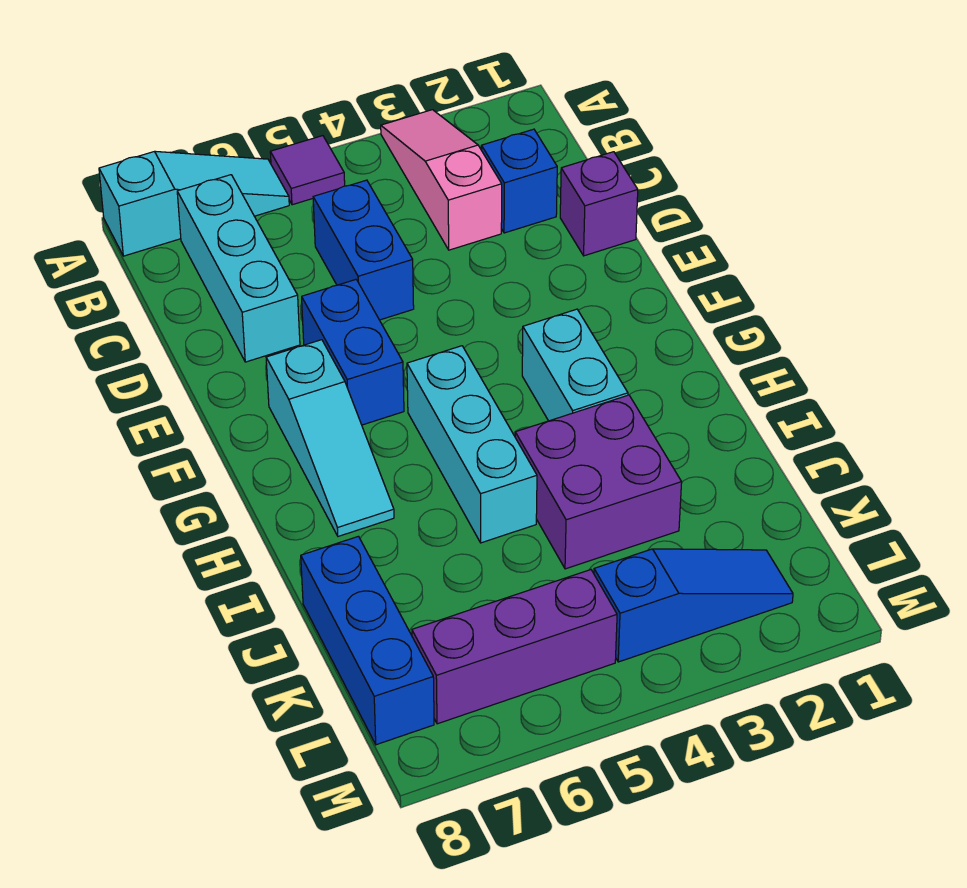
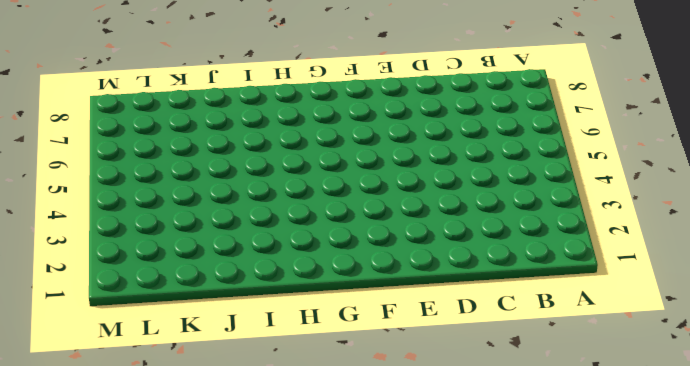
none -> pink 1x3 slope [381,110,502,250]
none -> purple 1x1 tile [270,136,345,205]
none -> cyan 1x3 slope [99,151,289,256]

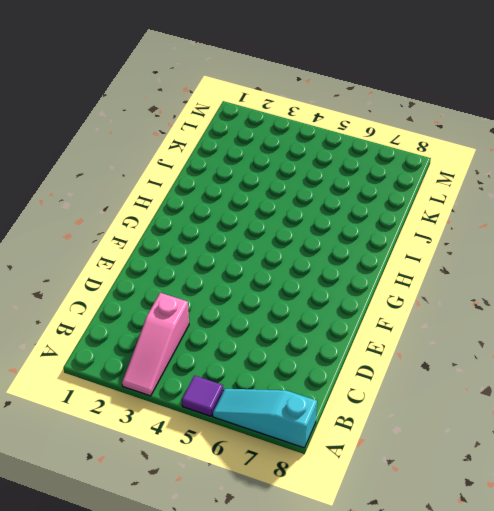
none -> cyan 1x3 brick [177,175,300,362]
none -> blue 1x1 brick [481,129,557,233]
none -> blue 1x2 brick [313,180,414,320]

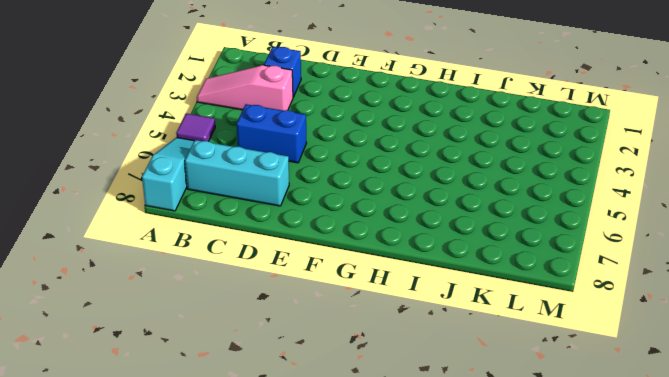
none -> purple 1x1 brick [560,152,638,256]
none -> blue 1x2 brick [302,280,404,425]
none -> cyan 1x3 slope [266,340,394,536]

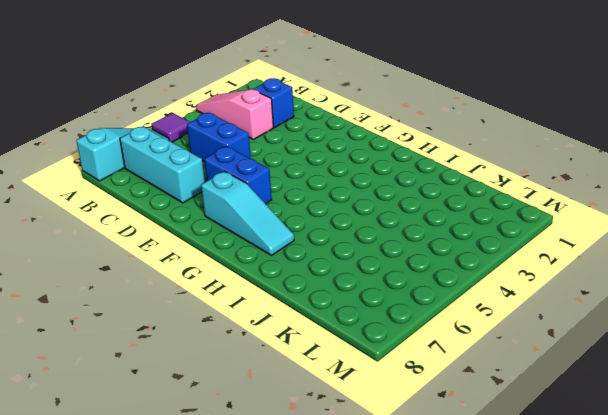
none -> purple 1x1 brick [560,152,638,256]
none -> cyan 1x2 brick [522,309,628,421]
none -> cyan 1x3 brick [407,346,537,543]

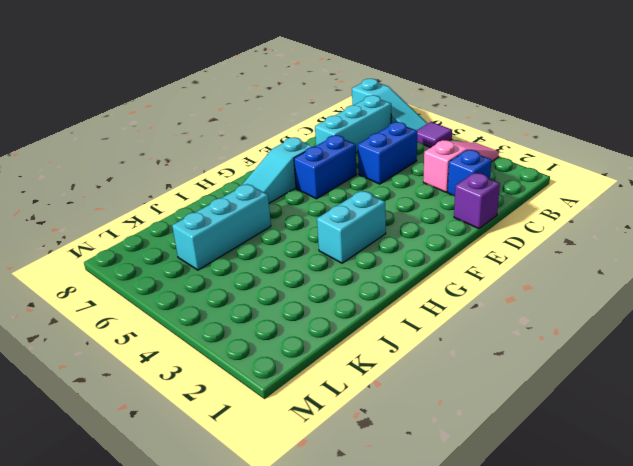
cyan 1x3 brick [172,184,271,270] -> cyan 1x3 brick moved to [407,346,537,543]
none -> purple 2x2 brick [515,395,682,569]
none -> blue 1x3 brick [301,536,434,745]
none -> blue 1x3 slope [594,549,793,662]

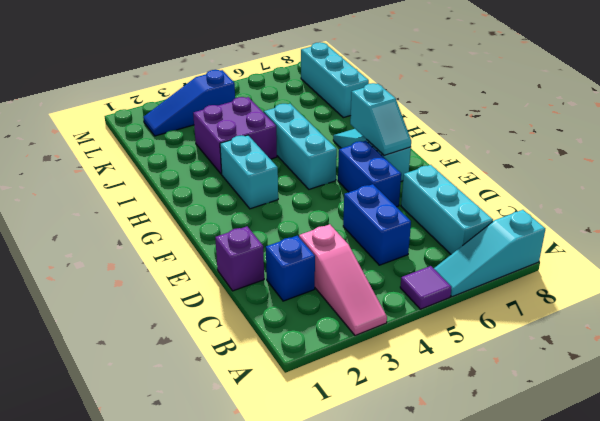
cyan 1x2 slope [350,83,411,155] -> none
cyan 1x3 brick [301,42,369,118] -> blue 1x3 brick [301,536,434,745]
none -> purple 1x3 brick [412,570,617,724]

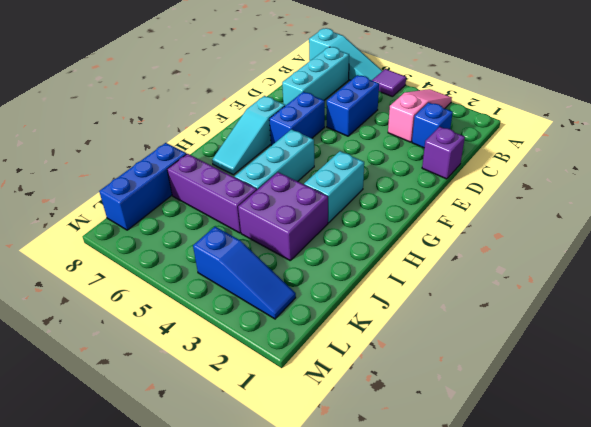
purple 1x3 brick [167,154,257,233] -> purple 1x3 brick moved to [412,570,617,724]

